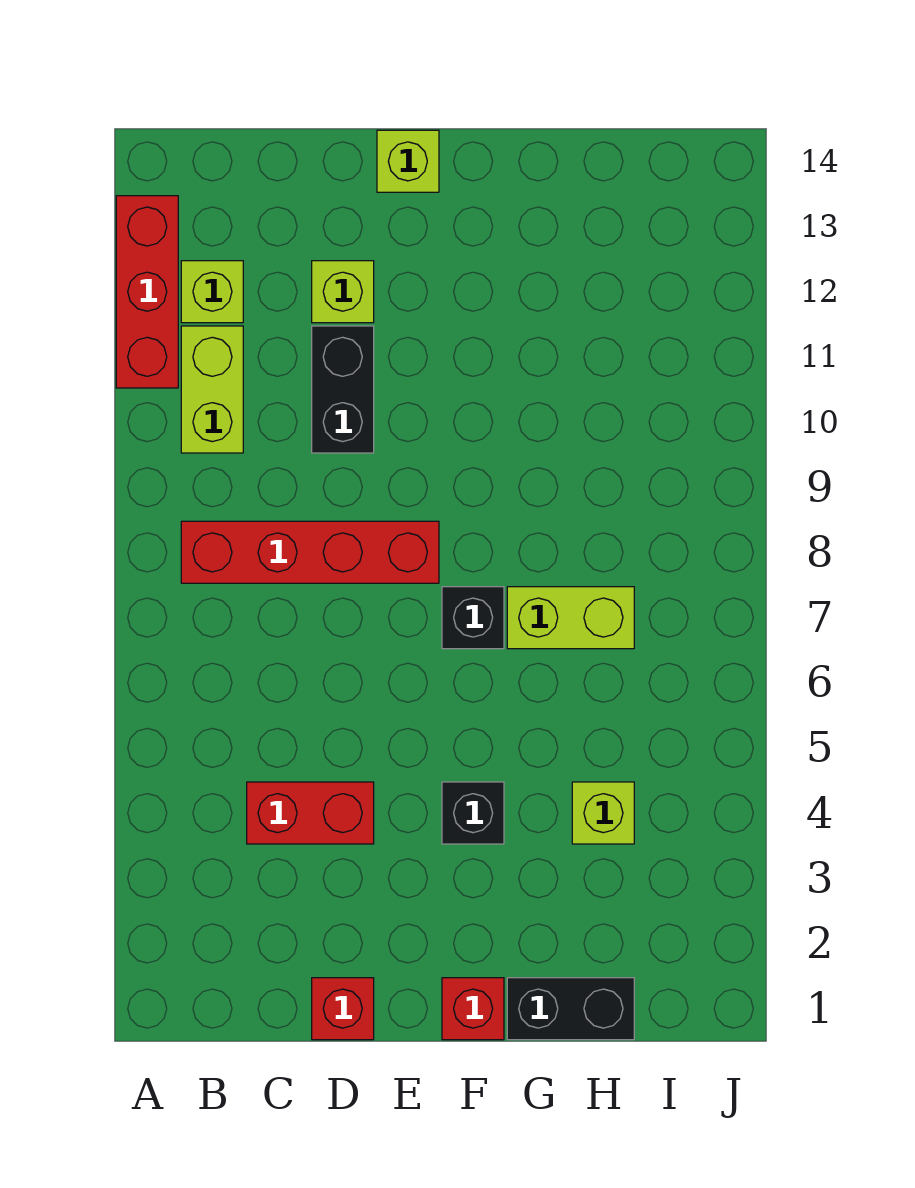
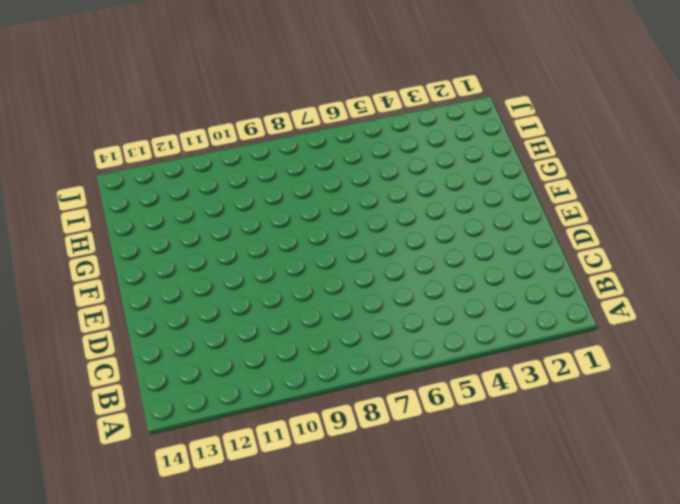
none -> red 1x3 brick [116,196,178,388]
none -> red 1x4 brick [181,521,439,583]
none -> lime 1x2 brick [181,326,243,453]

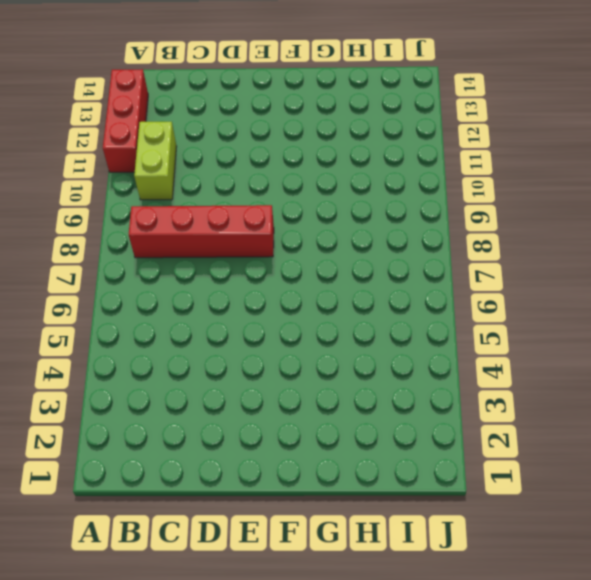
none -> lime 1x1 brick [181,261,243,323]
none -> red 1x2 brick [247,782,374,844]
none -> red 1x1 brick [312,978,374,1040]

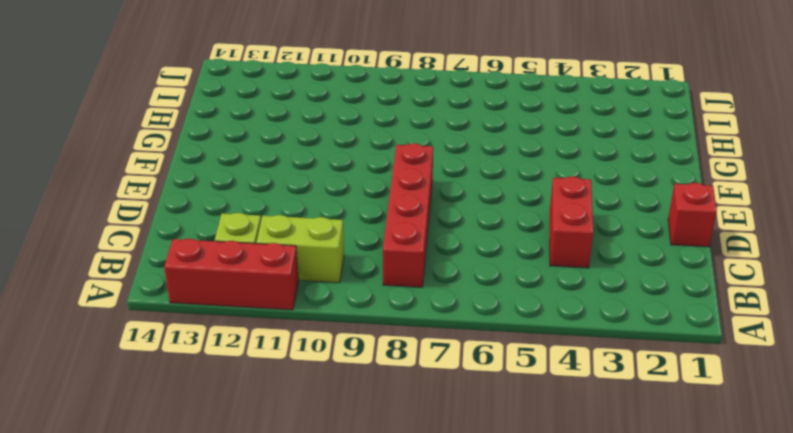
none -> black 1x2 brick [312,326,374,453]
none -> lime 1x1 brick [312,261,374,323]
none -> lime 1x1 brick [377,130,439,192]

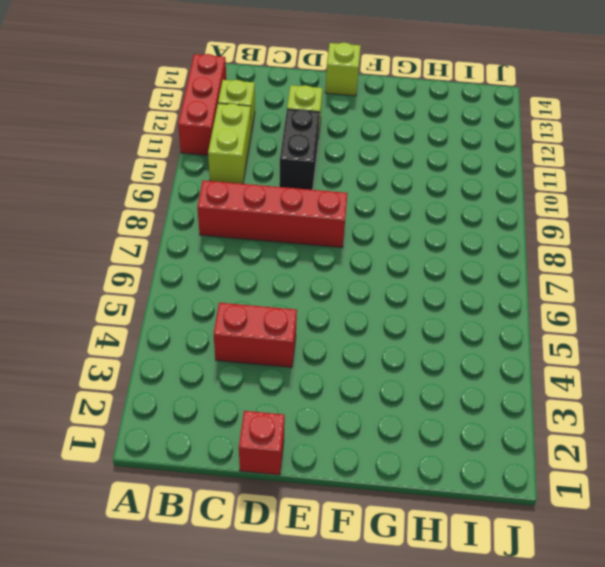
none -> red 1x1 brick [442,978,504,1040]
none -> black 1x1 brick [442,782,504,844]
none -> black 1x1 brick [442,587,504,649]

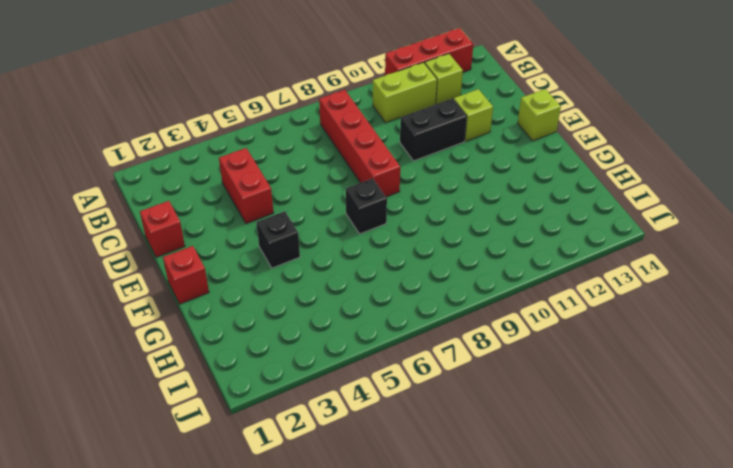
none -> black 1x2 brick [507,978,634,1040]
none -> lime 1x2 brick [507,587,634,649]
none -> lime 1x1 brick [572,782,634,844]

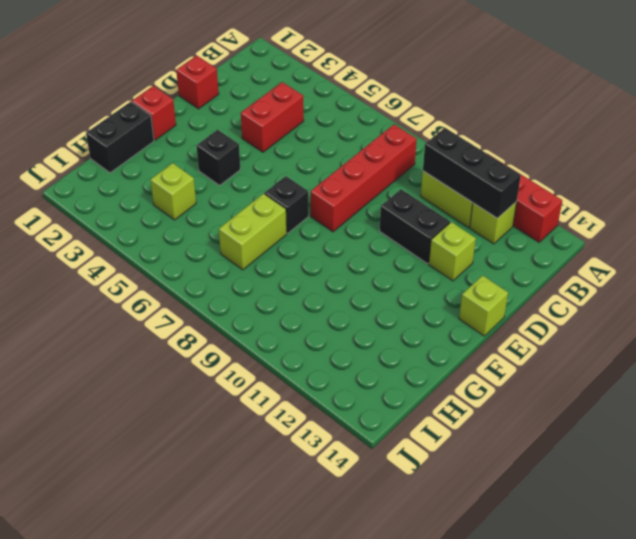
black 1x3 brick [423,128,521,218] -> none

